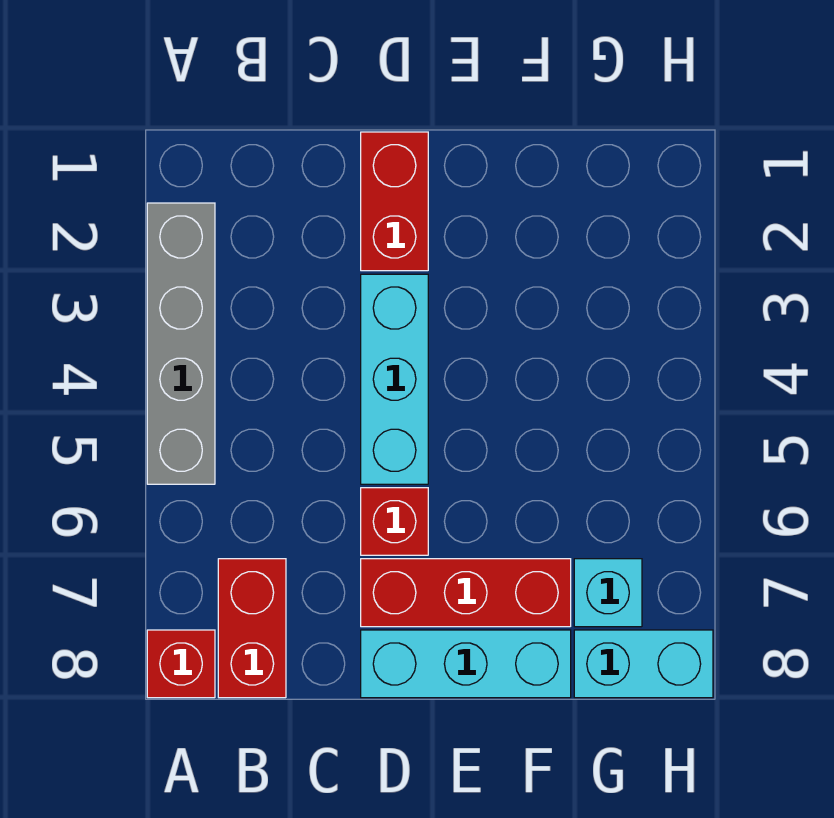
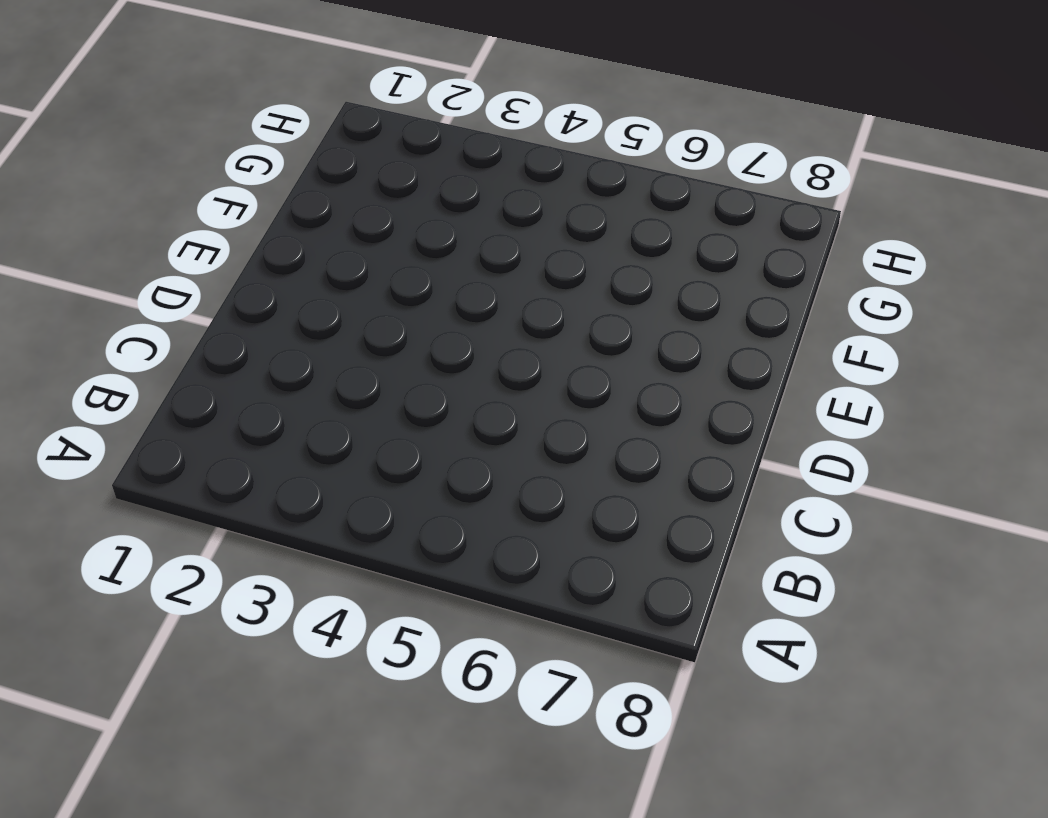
none -> grey 1x4 brick [147,203,215,484]
none -> red 1x1 brick [147,630,215,698]

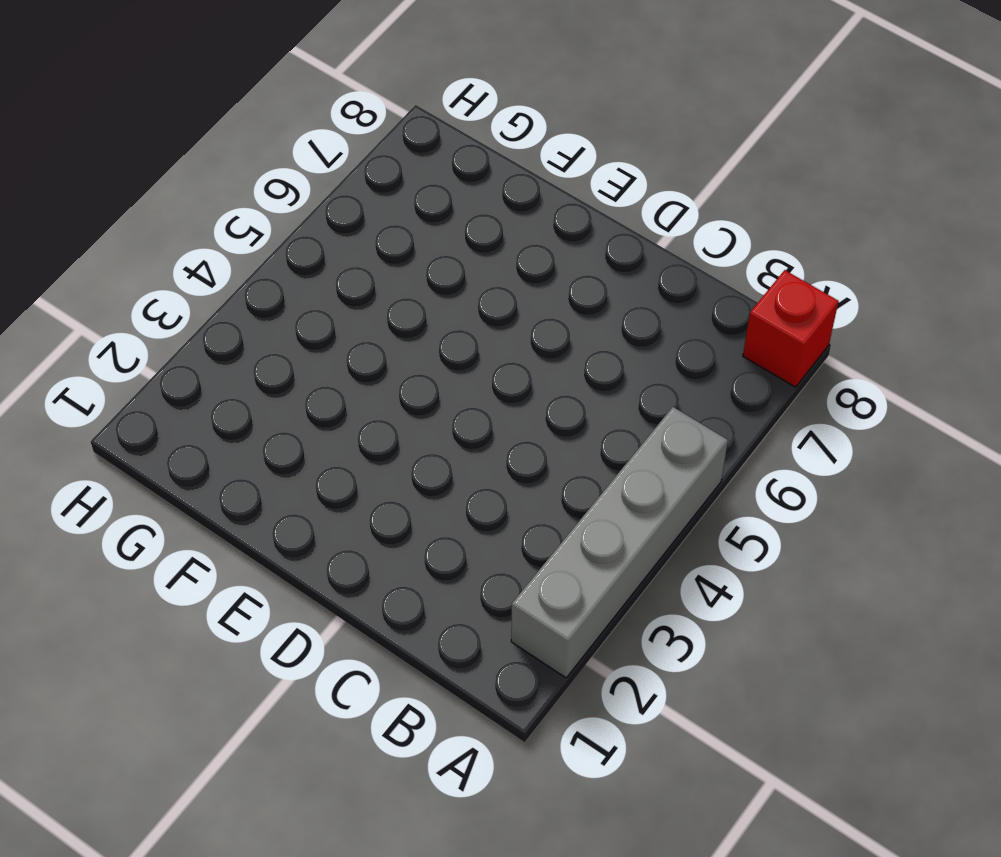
none -> red 1x2 brick [218,559,286,698]
none -> red 1x2 brick [361,132,428,271]

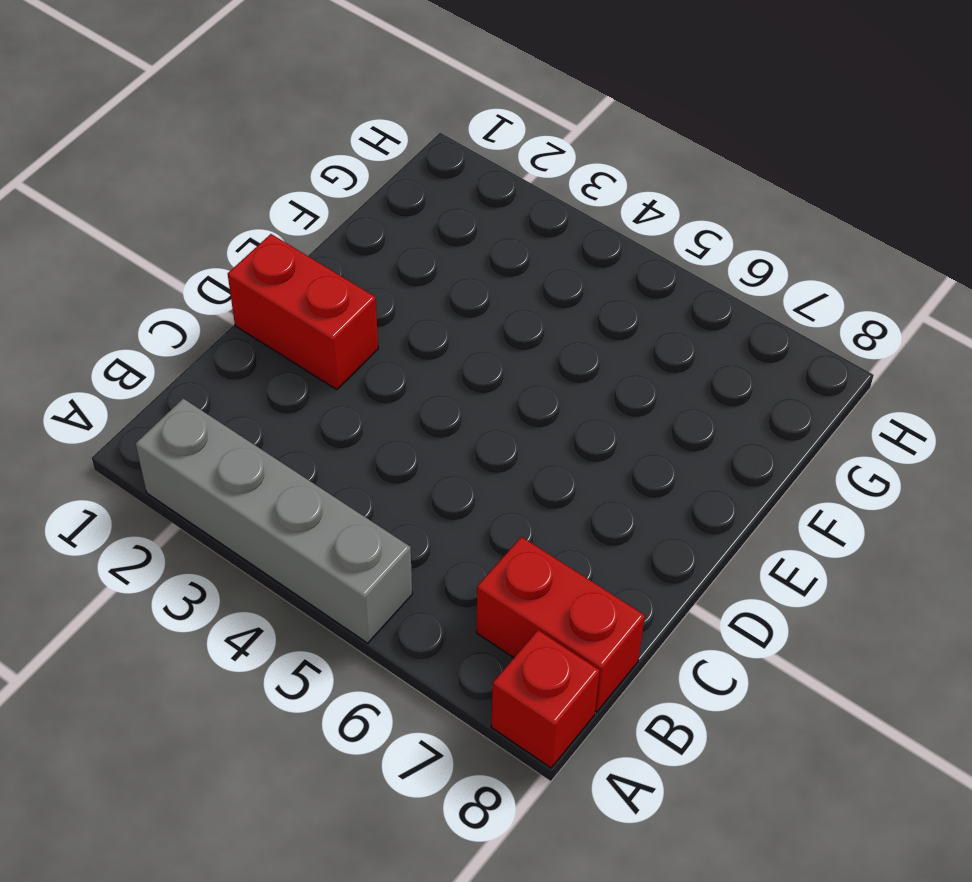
none -> cyan 1x3 brick [361,274,428,484]
none -> red 1x1 brick [361,488,428,555]

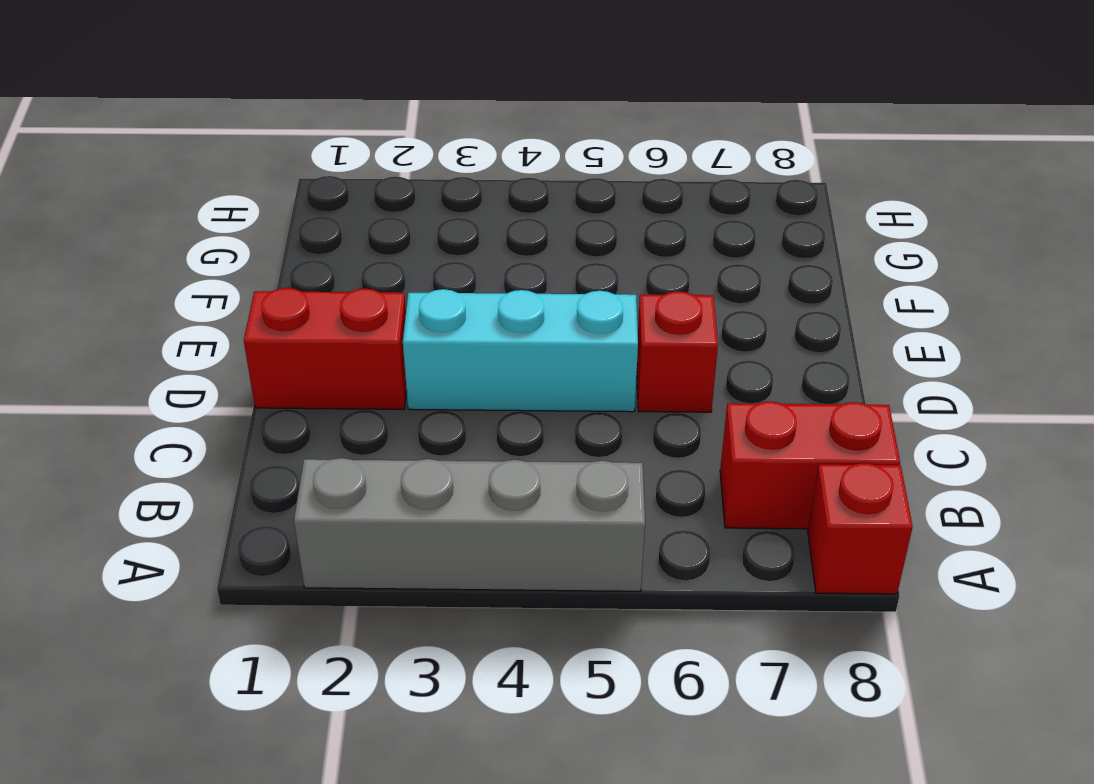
none -> red 1x3 brick [361,559,571,627]
none -> cyan 1x3 brick [361,630,571,698]

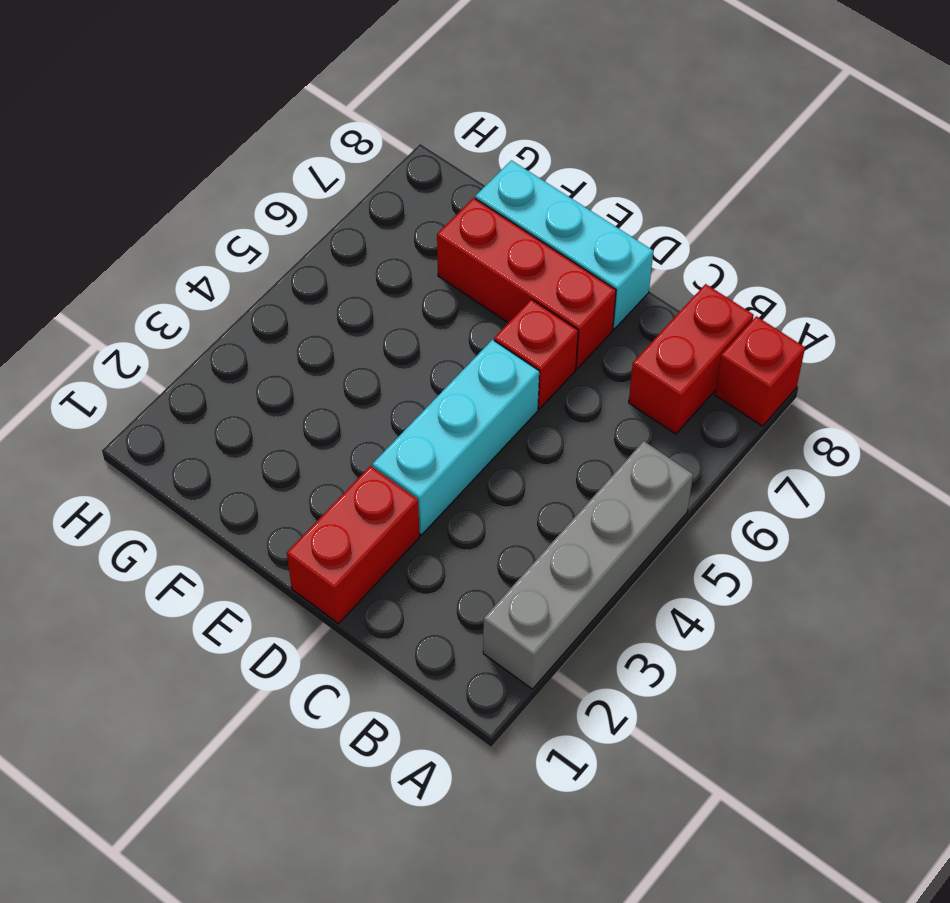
none -> cyan 1x1 brick [574,559,642,627]
none -> cyan 1x2 brick [574,630,713,698]

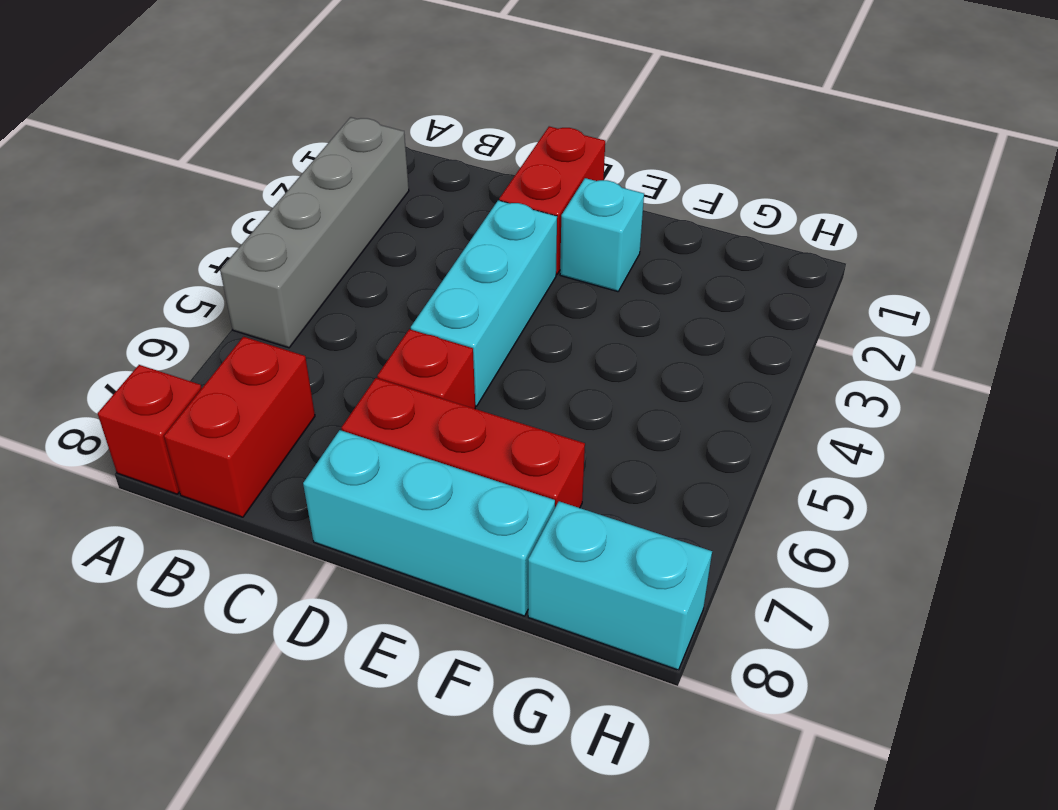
cyan 1x1 brick [560,178,644,292] -> cyan 1x1 brick moved to [574,559,642,627]

